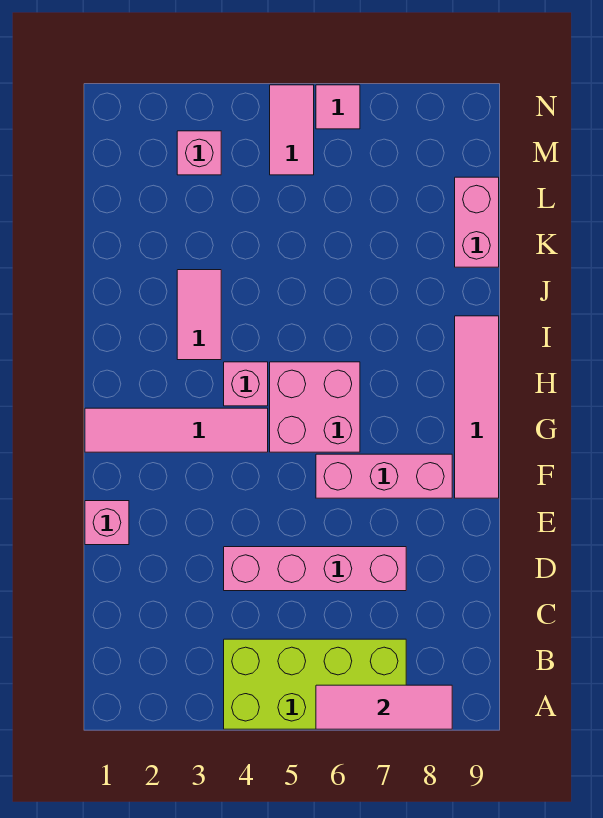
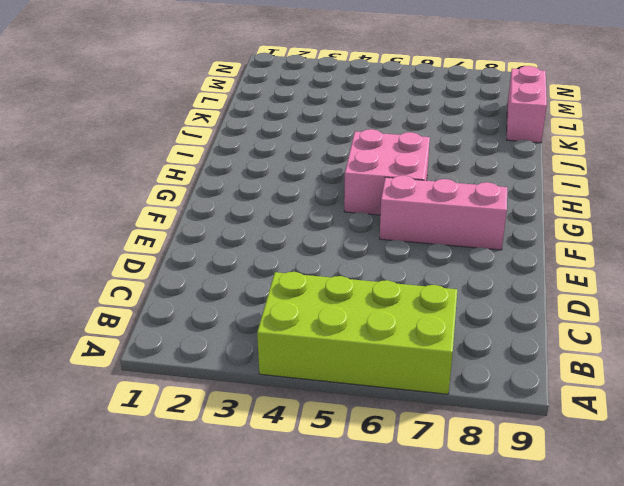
none -> pink 1x4 brick [224,547,406,591]
none -> pink 1x1 brick [85,501,129,545]
none -> pink 1x4 tile [455,316,499,498]

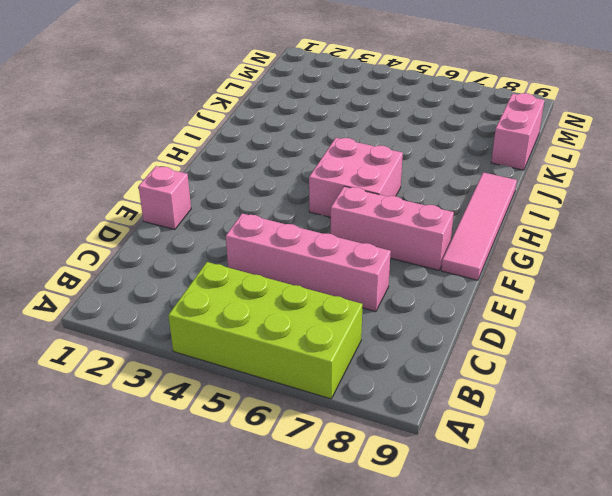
none -> pink 1x4 tile [85,408,268,452]
none -> pink 1x1 brick [224,362,268,406]
none -> pink 1x2 tile [177,270,221,360]

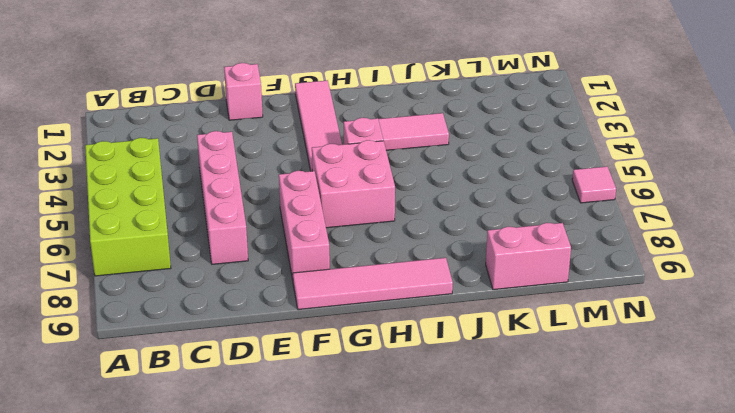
none -> pink 1x1 brick [177,131,221,175]
none -> pink 1x2 tile [270,85,314,175]
none -> pink 1x3 tile [316,685,452,729]

